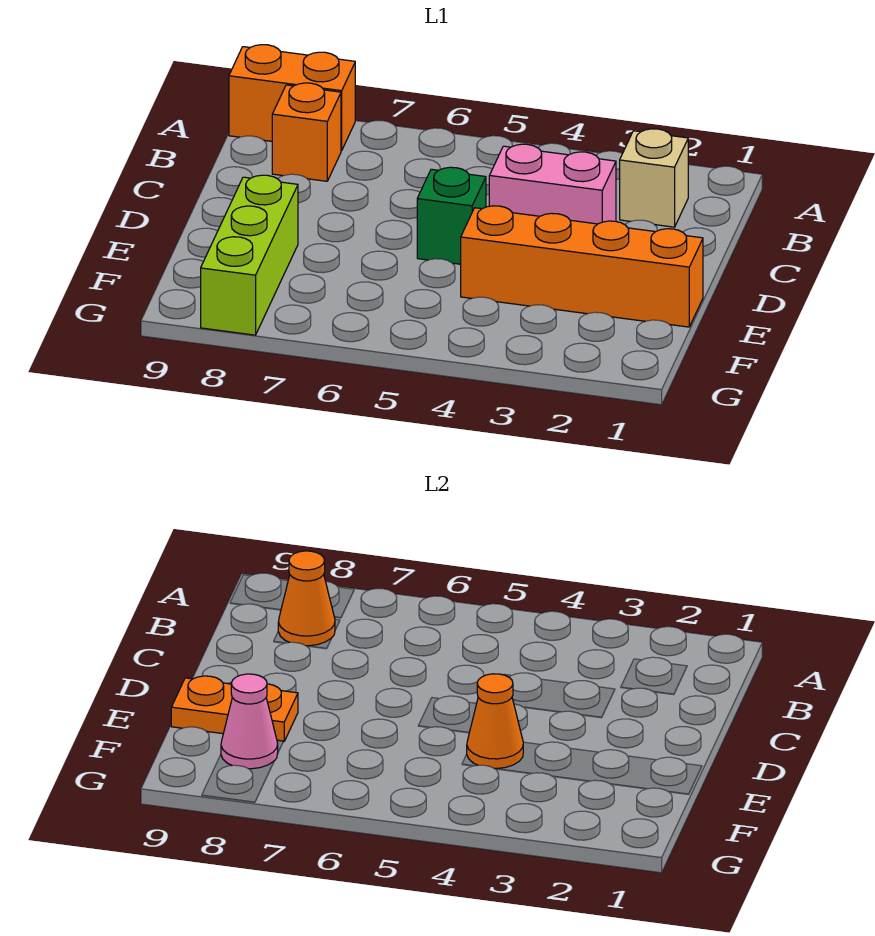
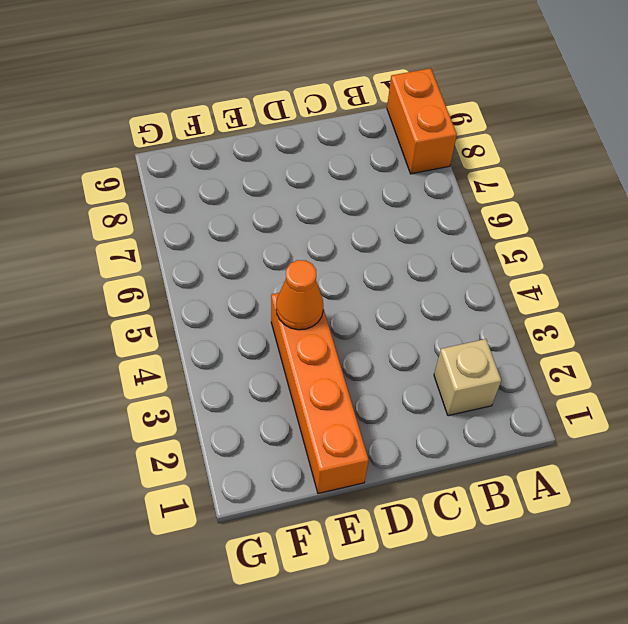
none -> orange 1x1 brick [272,83,341,181]
none -> pink 1x2 brick [489,144,616,224]

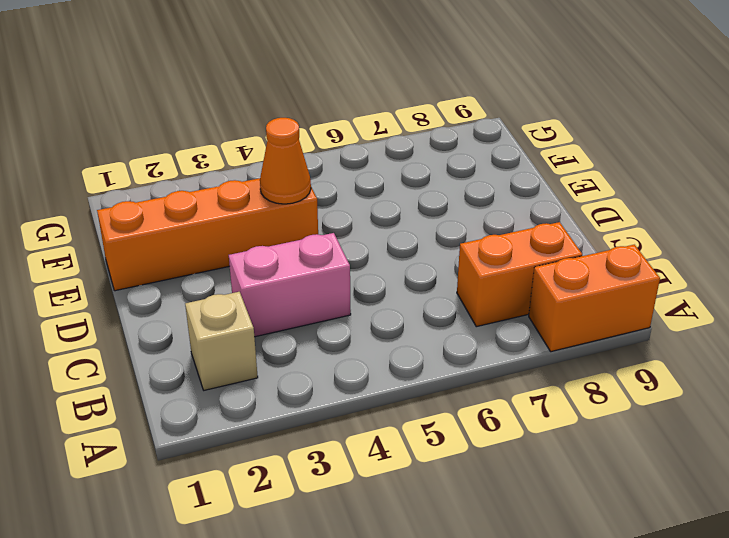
orange 1x2 brick [457,222,582,327] -> orange 1x1 brick [272,83,341,181]
none -> green 1x1 brick [417,167,486,264]
none -> lime 1x3 brick [201,175,298,335]

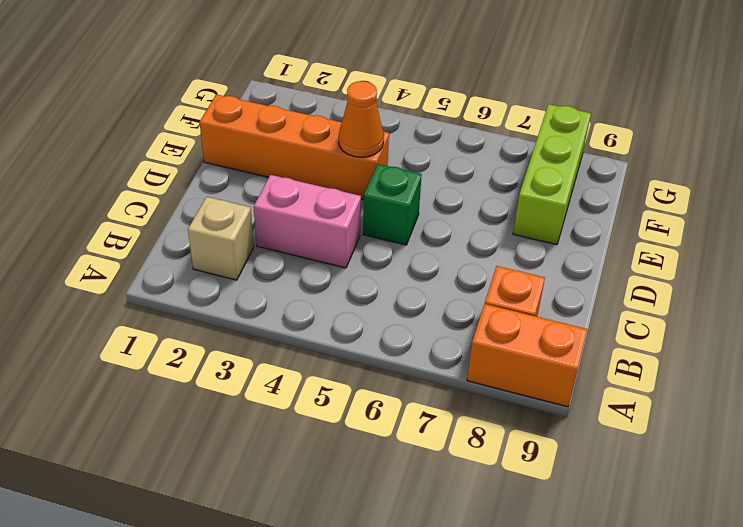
none -> orange 1x1 cone [278,551,335,646]
none -> orange 1x2 plate [171,676,298,742]

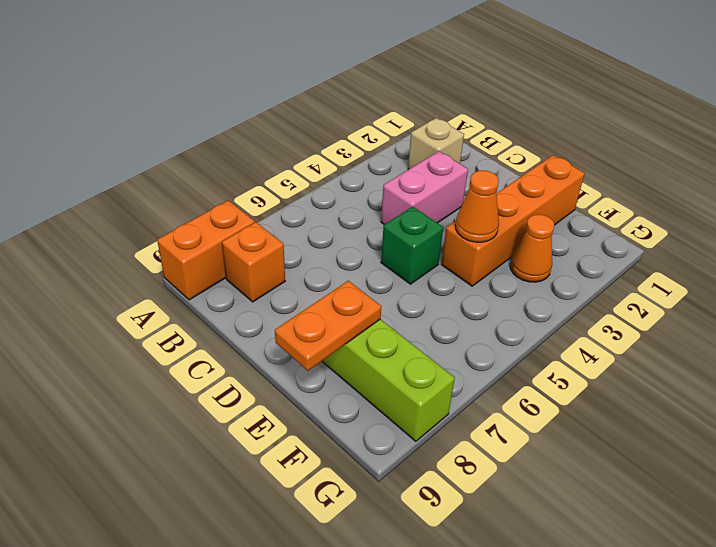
orange 1x1 cone [510,214,554,282] -> orange 1x1 cone moved to [278,551,335,646]
none -> pink 1x1 cone [221,674,278,769]

